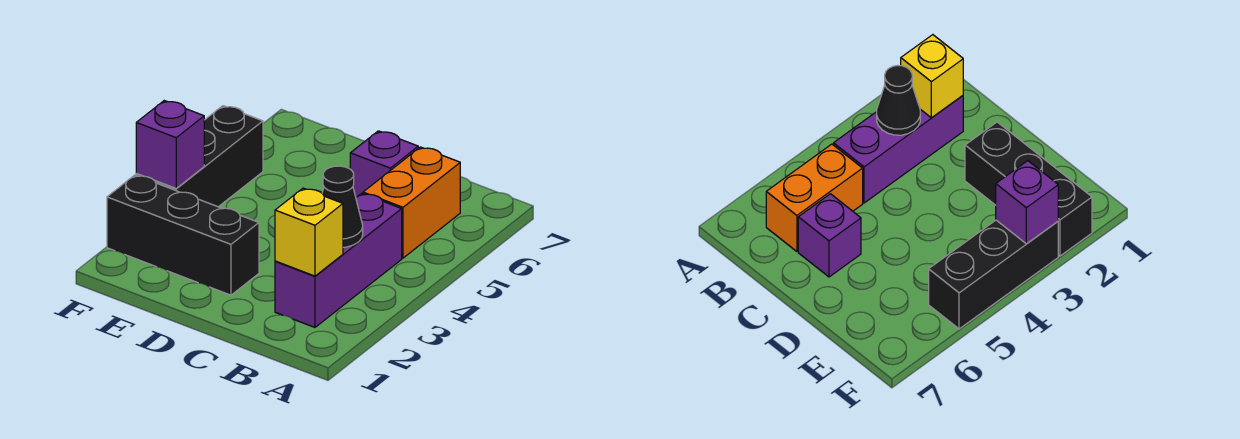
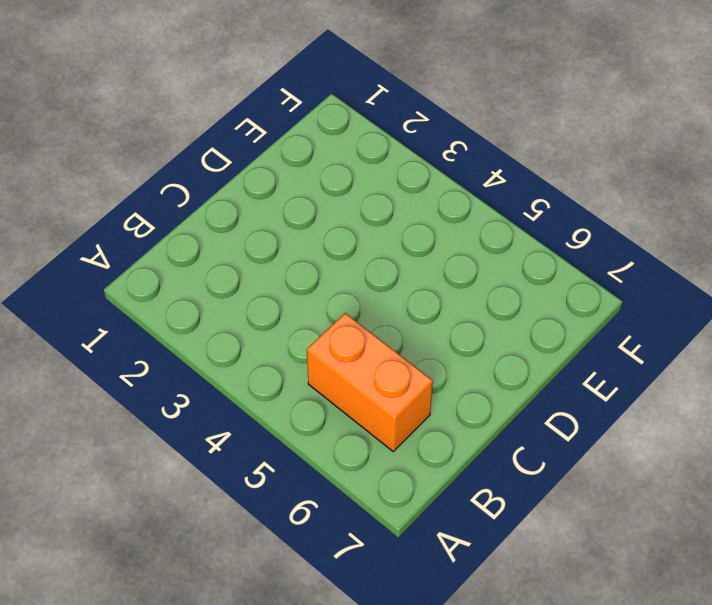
none -> purple 1x3 brick [275,193,402,327]
none -> purple 1x1 brick [350,131,418,197]

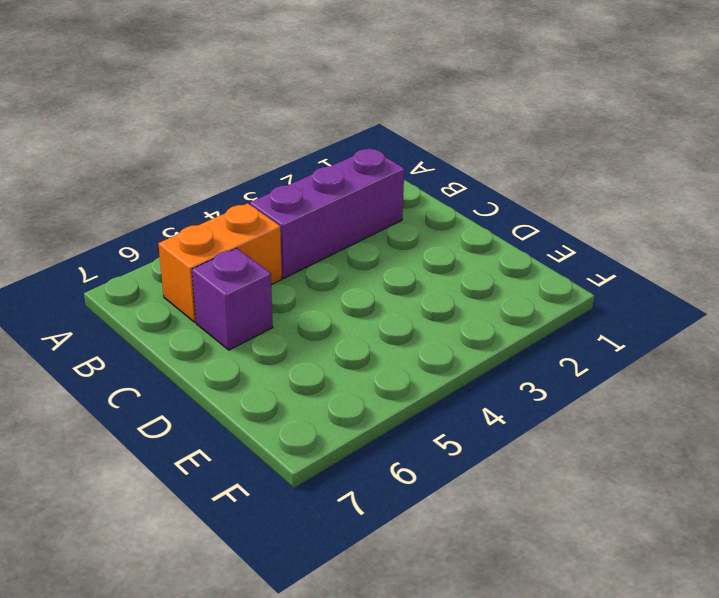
none -> black 1x3 brick [107,175,259,295]
none -> black 1x3 brick [136,106,263,207]

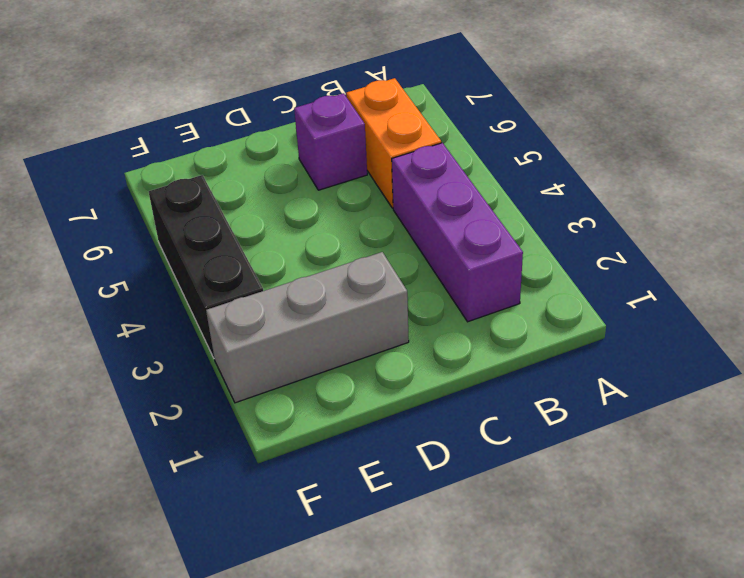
grey 1x3 brick [206,252,409,403] -> black 1x3 brick [107,175,259,295]
none -> yellow 1x1 brick [275,188,343,276]
none -> black 1x1 cone [322,166,363,247]

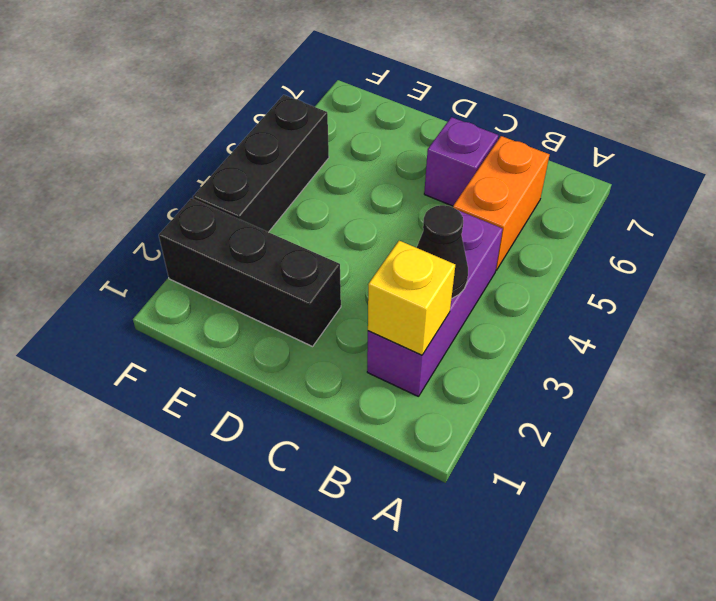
none -> purple 1x1 brick [136,101,204,189]

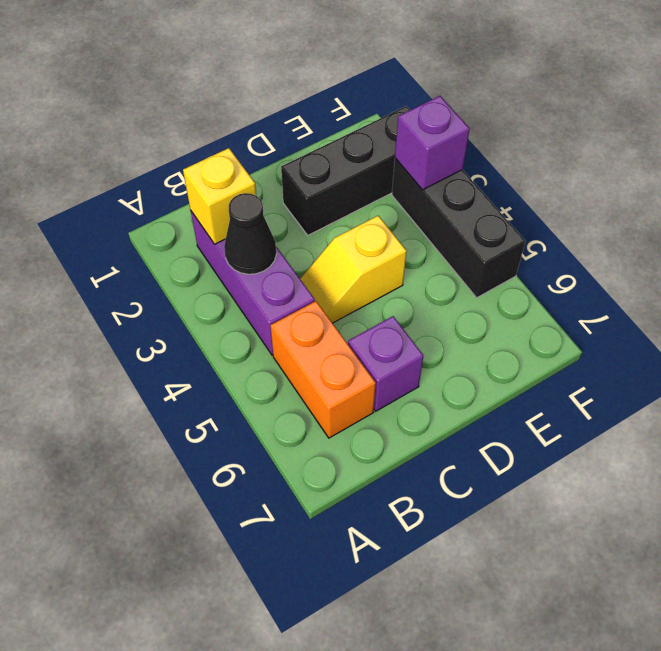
yellow 1x2 slope [300,216,406,323] -> none

